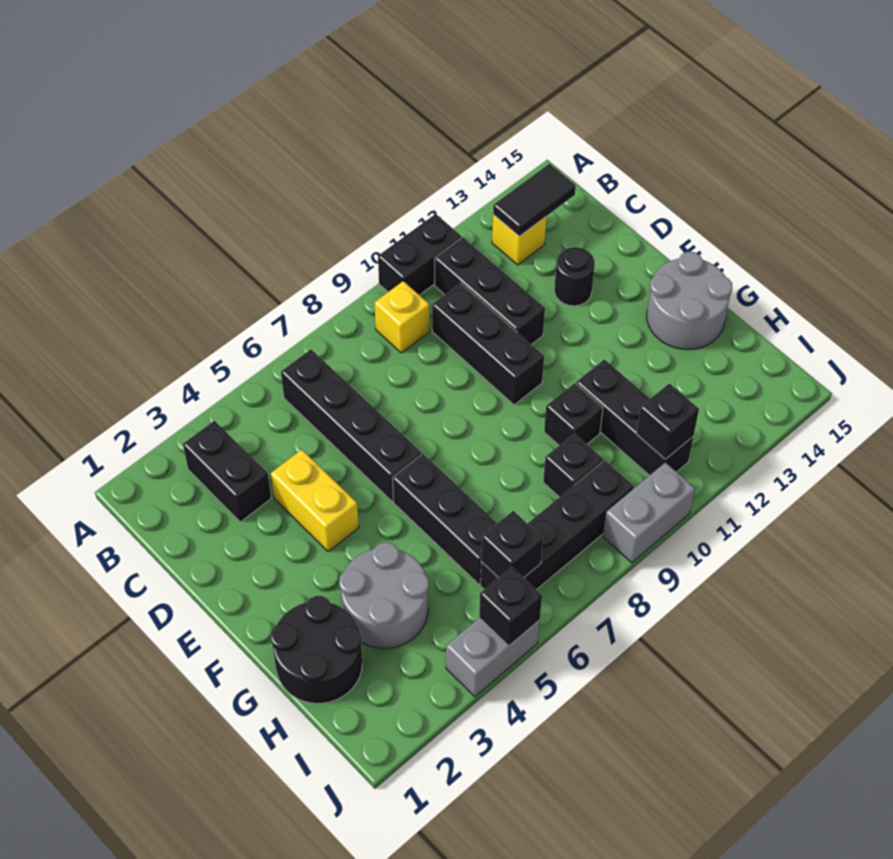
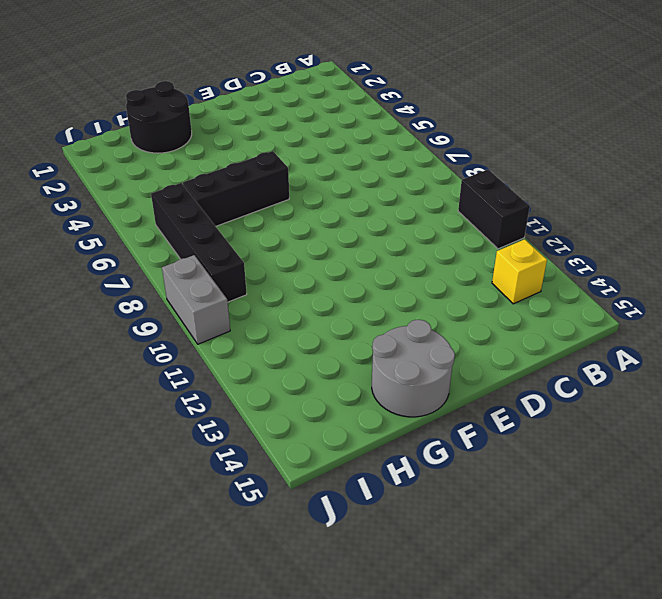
none -> black 1x2 brick [183,421,271,522]
none -> black 1x4 brick [281,350,421,501]
none -> yellow 1x1 brick [375,281,430,353]

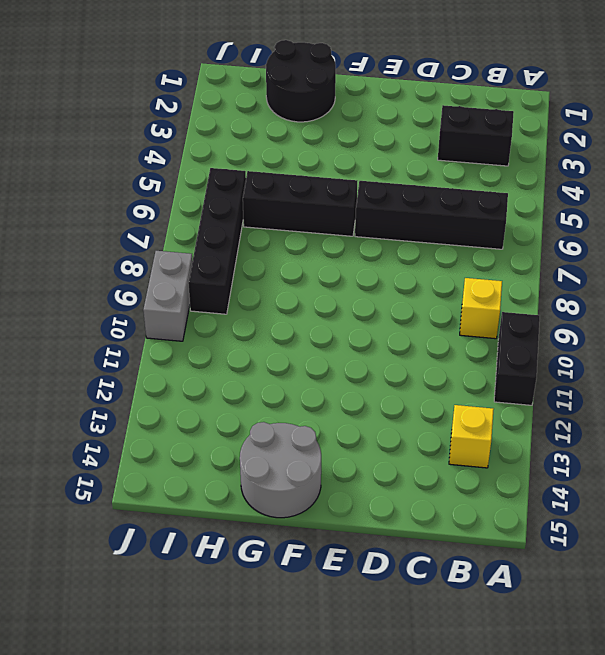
none -> black 1x3 brick [435,237,545,345]
none -> black 1x3 brick [432,283,544,405]
none -> yellow 1x2 brick [271,450,359,552]

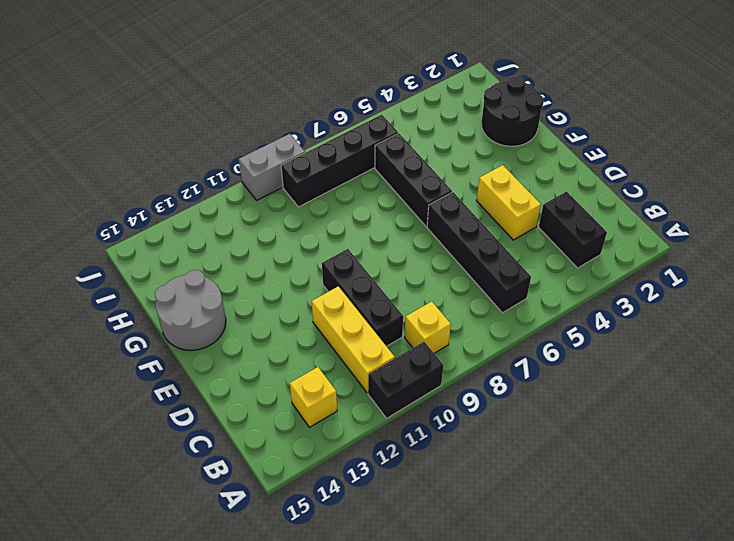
yellow 1x3 brick [312,286,395,393] -> black 1x3 brick [435,237,545,345]
none -> black 1x1 round brick [554,247,595,306]
none -> grey 2x2 round brick [339,542,429,648]
none -> black 1x1 brick [544,383,603,445]

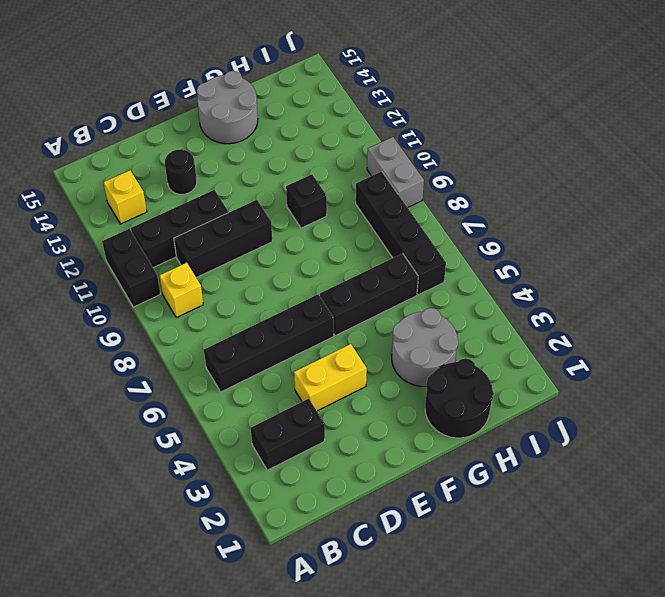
none -> black 1x3 brick [576,360,693,476]
none -> black 1x1 brick [543,433,603,497]
none -> grey 1x2 brick [446,618,540,697]

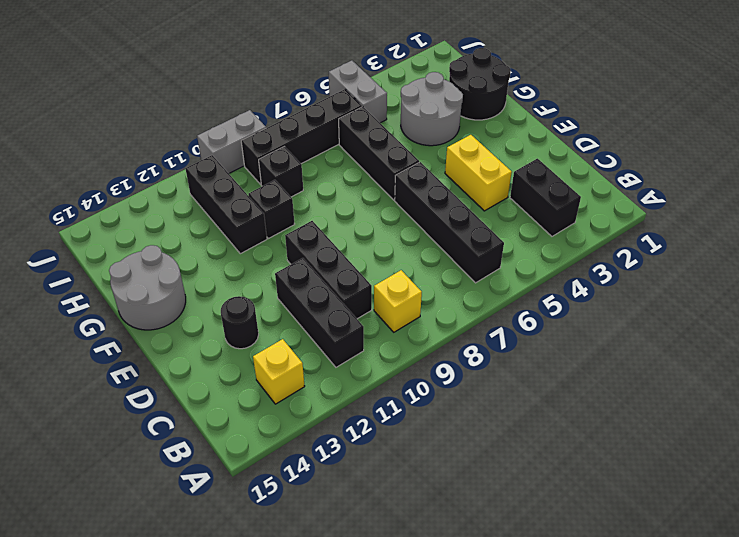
grey 1x2 brick [329,61,387,123] -> grey 1x2 brick turned to [446,618,540,697]
none -> black 1x2 brick [378,214,461,295]
none -> black 1x2 tile [493,164,576,236]
none -> black 1x1 brick [481,511,543,578]

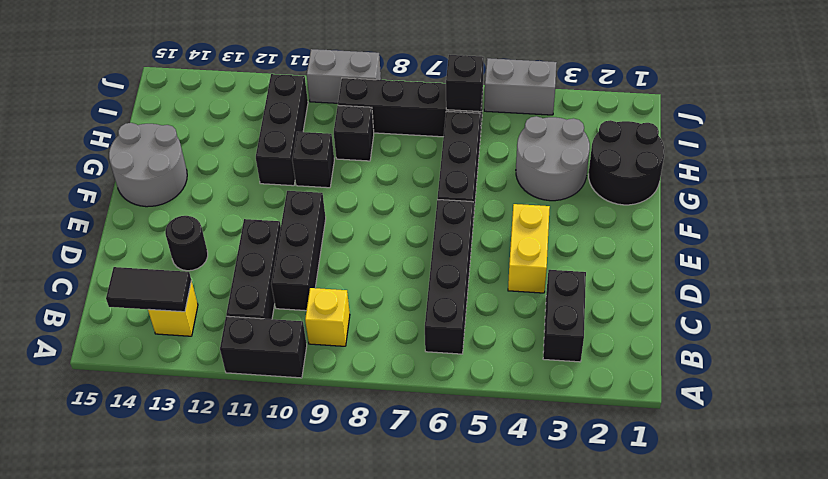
none -> black 1x1 brick [636,383,699,459]
none -> black 1x1 brick [479,567,542,646]

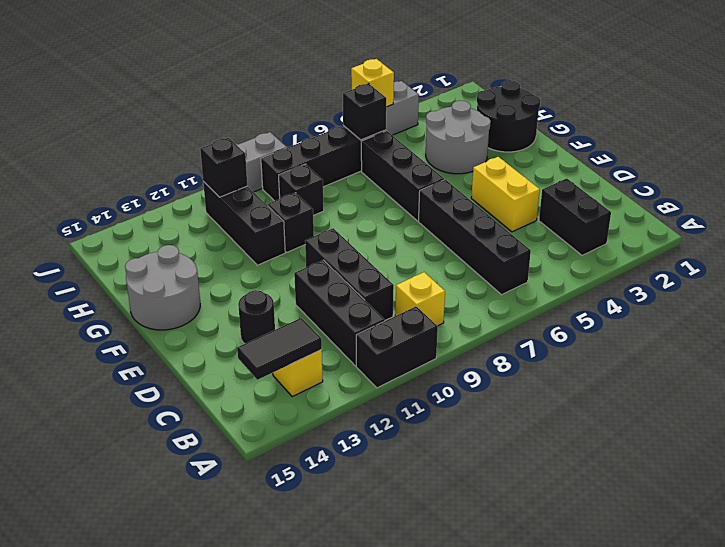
yellow 1x1 brick [351,59,394,107] -> black 1x1 brick [479,567,542,646]

